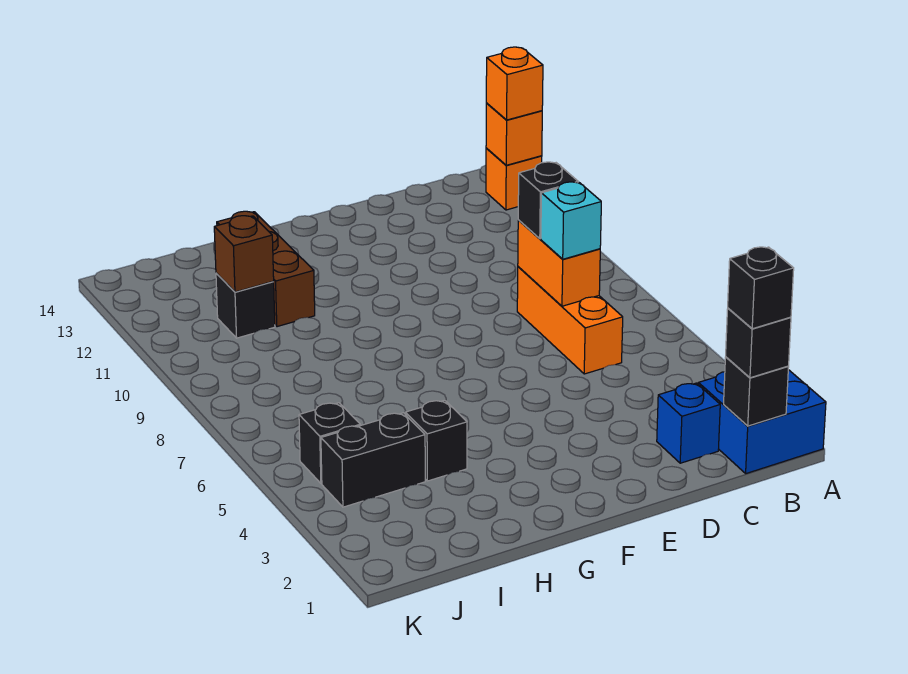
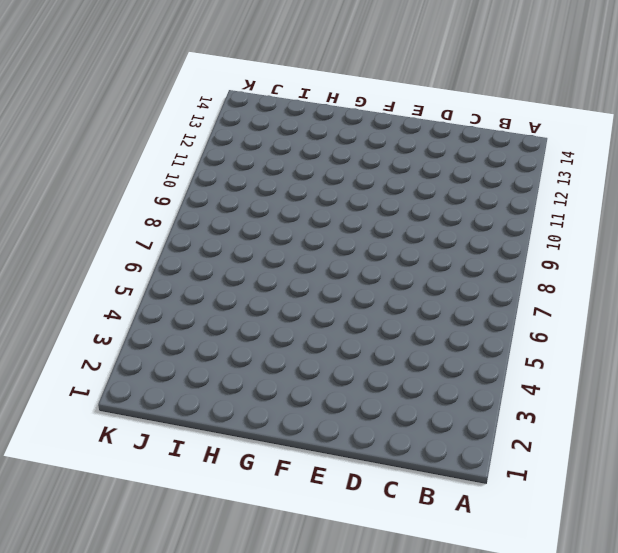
none -> blue 2x2 brick [698,370,826,473]
none -> orange 1x1 brick [486,148,542,210]
none -> blue 1x1 brick [657,383,720,463]

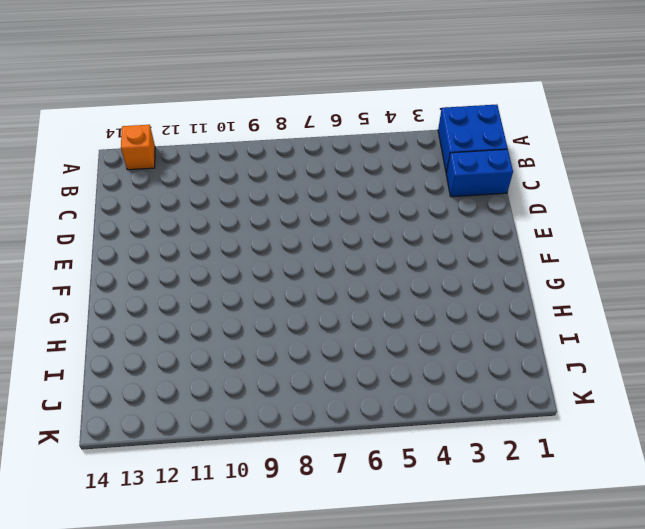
blue 1x2 brick [446,149,513,197] -> blue 1x1 brick [657,383,720,463]
none -> orange 1x3 brick [517,267,623,374]
none -> black 1x1 brick [405,400,467,481]
none -> brown 1x3 brick [217,211,315,327]

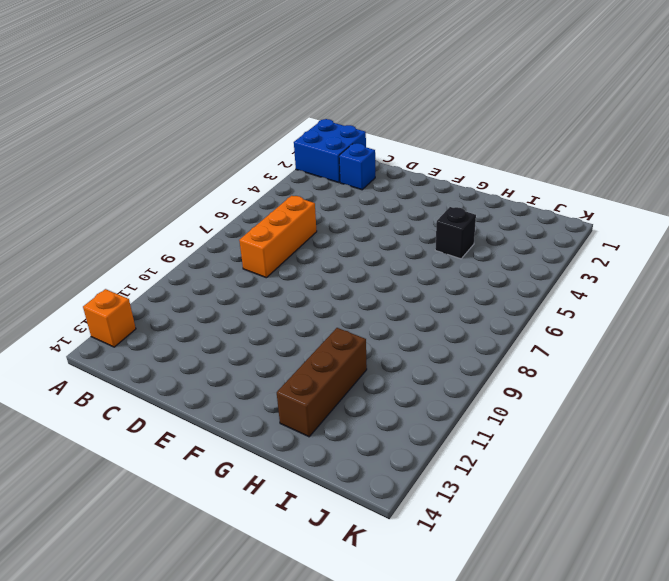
none -> black 1x2 brick [321,413,425,507]
none -> black 1x1 brick [216,273,275,338]
none -> black 1x1 brick [299,403,360,483]

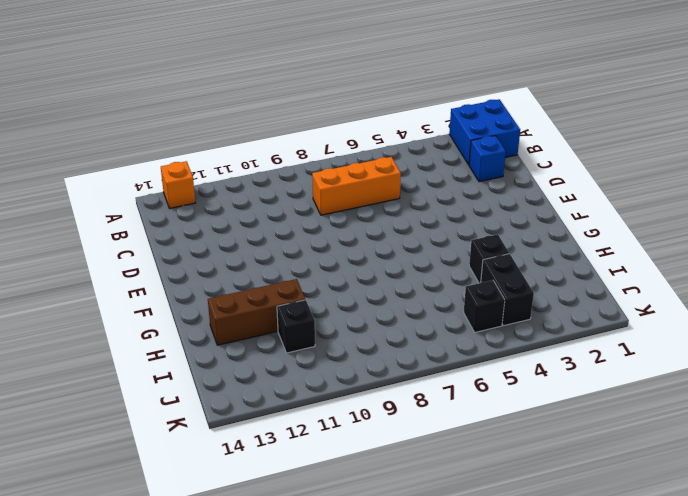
none -> orange 1x1 brick [486,103,542,165]
none -> black 1x1 brick [724,357,789,426]
none -> orange 1x2 brick [518,220,600,306]

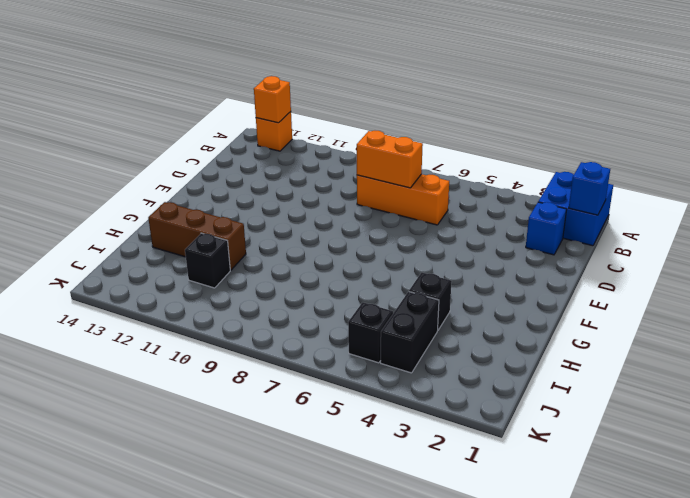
blue 1x1 brick [569,162,610,215] -> black 1x1 brick [724,357,789,426]
none -> brown 1x1 brick [214,216,274,292]
none -> orange 1x1 brick [486,47,543,120]
none -> black 1x1 brick [726,308,791,378]

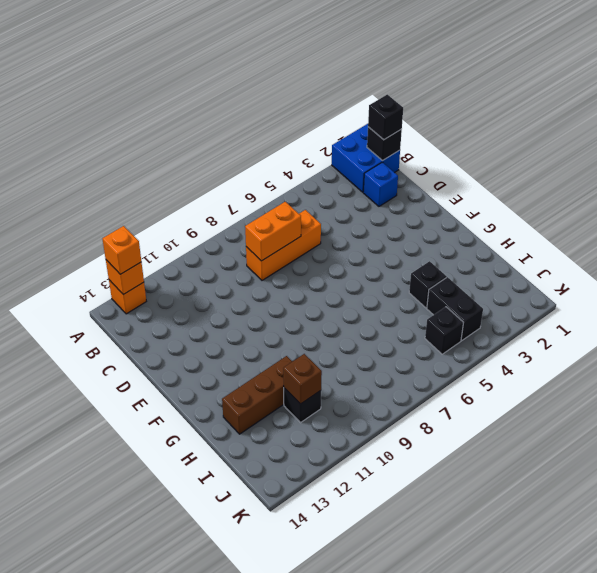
none -> cyan 1x1 brick [541,182,601,259]
none -> black 1x1 brick [518,162,578,239]
none -> black 1x1 brick [728,247,794,329]

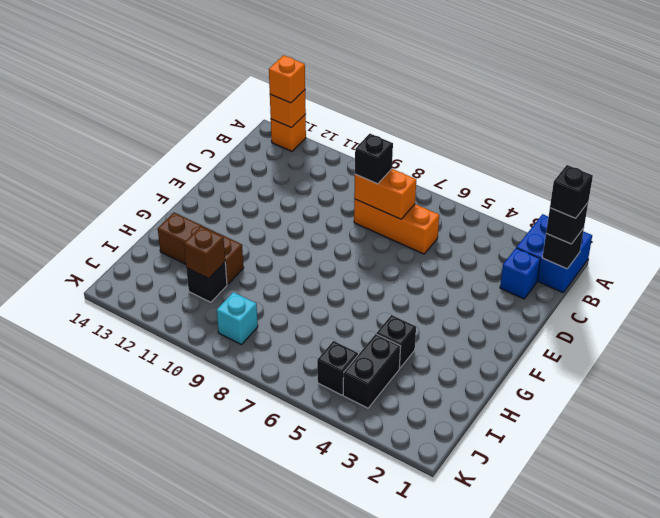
cyan 1x1 brick [217,292,258,345] -> cyan 1x1 brick moved to [541,182,601,259]

